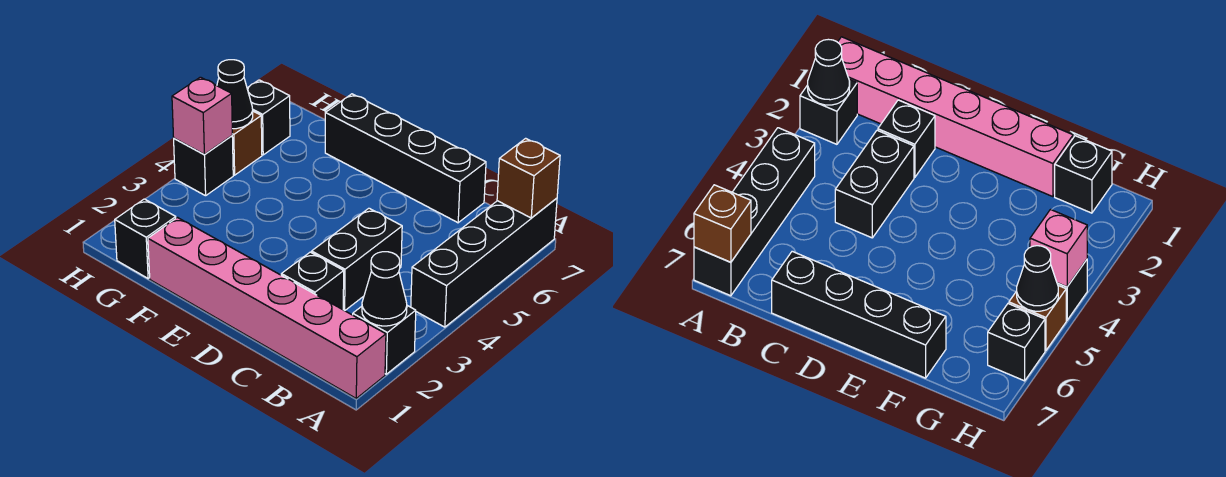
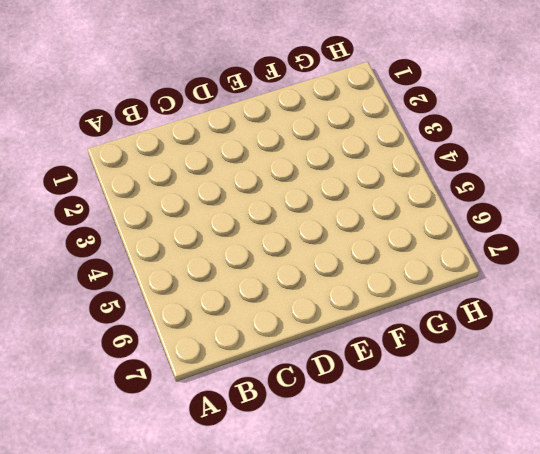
none -> pink 1x6 brick [148,218,386,398]
none -> black 1x1 brick [353,306,416,374]
none -> black 1x4 brick [411,198,557,327]

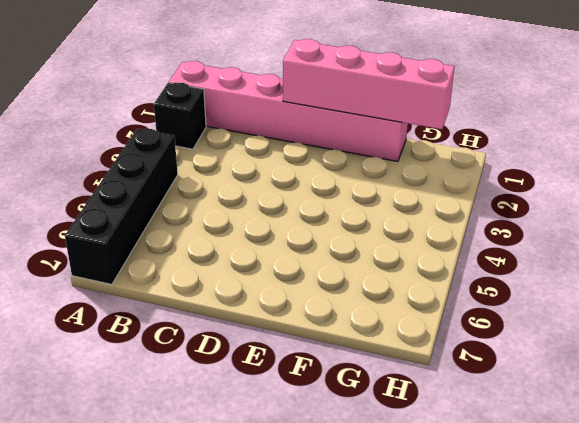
pink 1x4 brick [283,39,455,129] -> none
none -> black 1x1 brick [281,252,344,310]
none -> black 1x2 brick [312,208,402,311]
none -> black 1x4 brick [325,94,486,223]

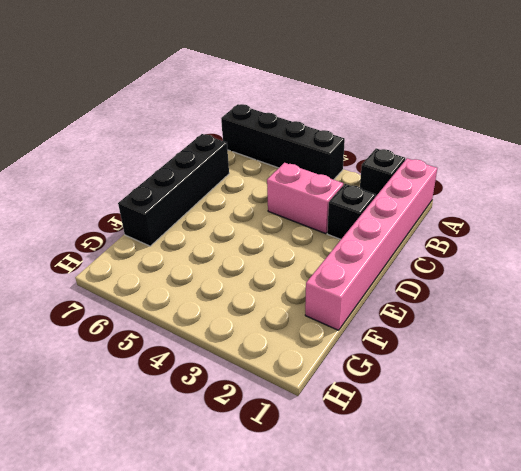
pink 1x2 brick [267,163,343,234] -> black 1x2 brick [312,208,402,311]
none -> black 1x1 brick [115,199,176,279]
none -> black 1x1 brick [174,136,233,196]
none -> brown 1x1 brick [232,111,262,175]

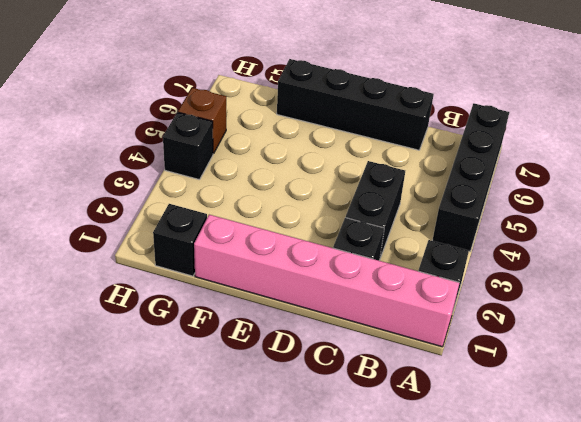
none -> black 1x1 brick [247,80,290,155]
none -> black 1x1 cone [362,252,407,326]
none -> brown 1x1 brick [497,138,560,218]

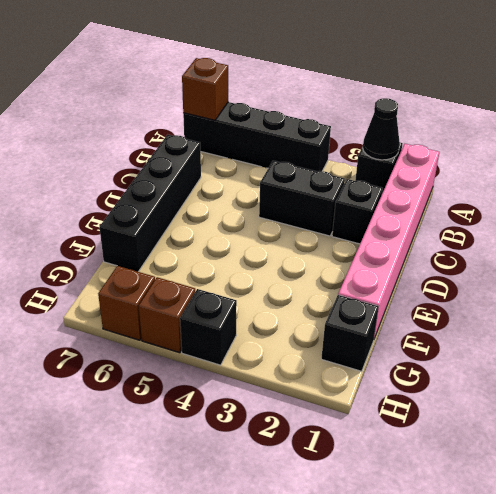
brown 1x1 brick [98,266,155,340] -> black 1x1 brick [247,80,290,155]
none -> pink 1x1 brick [172,77,232,154]
none -> black 1x1 cone [217,60,253,129]

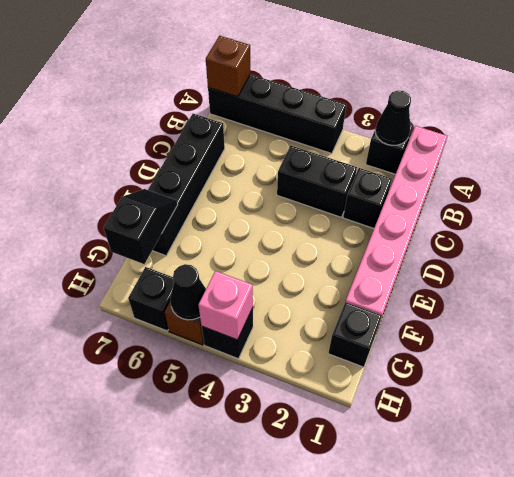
black 1x2 slope [104,189,178,264] -> none

